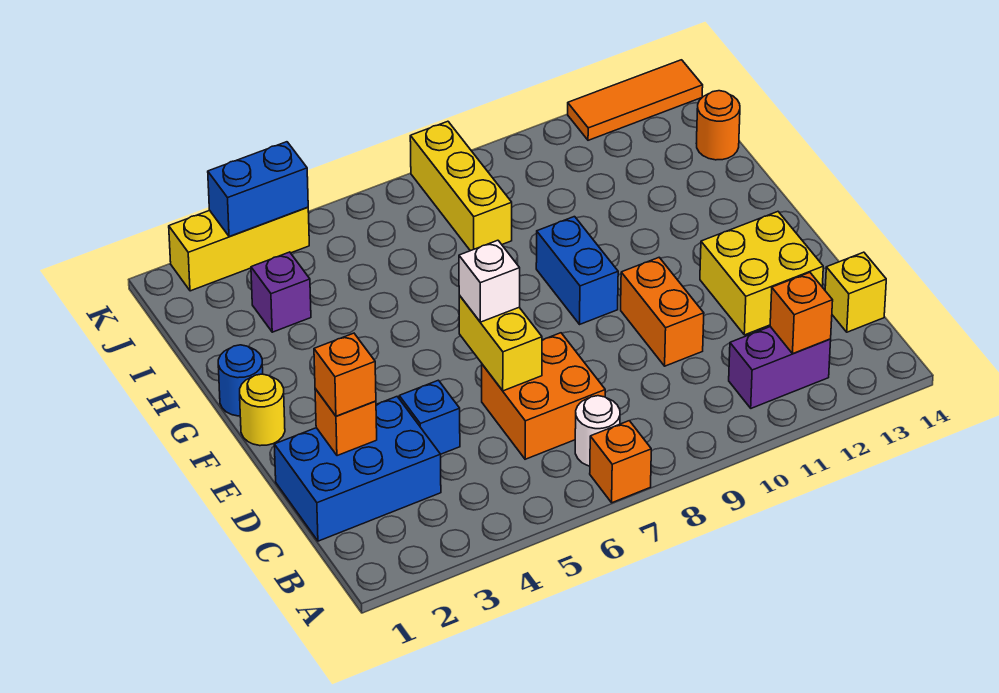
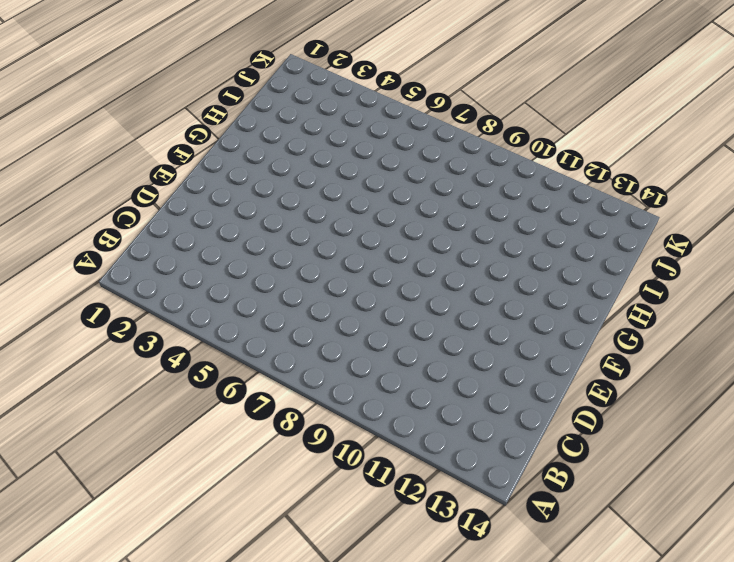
none -> orange 1x1 brick [590,421,651,503]
none -> white 1x1 round brick [575,396,620,466]
none -> purple 1x2 brick [729,327,831,408]

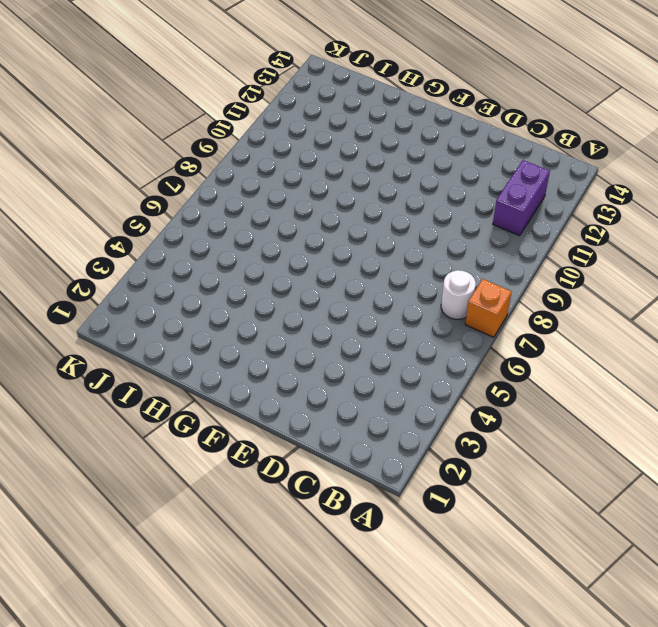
none -> blue 2x3 brick [274,397,441,541]
none -> orange 2x2 brick [482,333,605,459]
none -> yellow 1x1 brick [825,252,886,332]

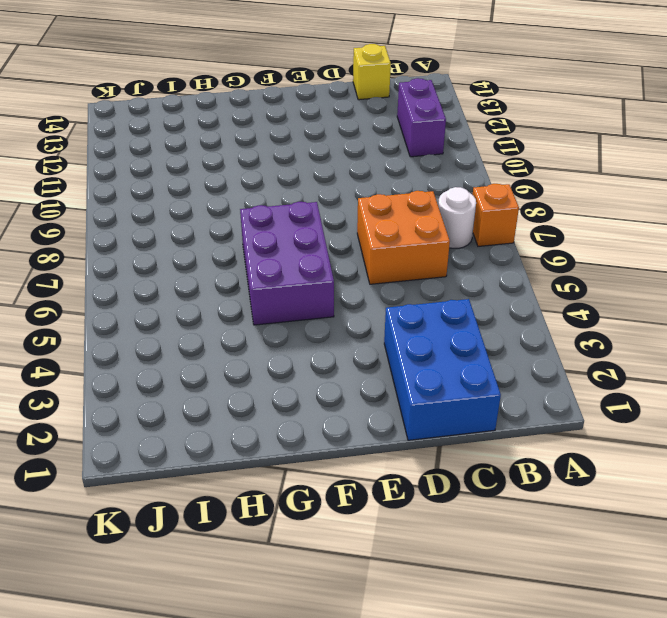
purple 2x3 brick [240,202,334,325] -> none
none -> blue 1x1 brick [399,380,460,454]
none -> orange 1x2 brick [621,258,704,366]
none -> yellow 2x2 brick [700,212,823,335]

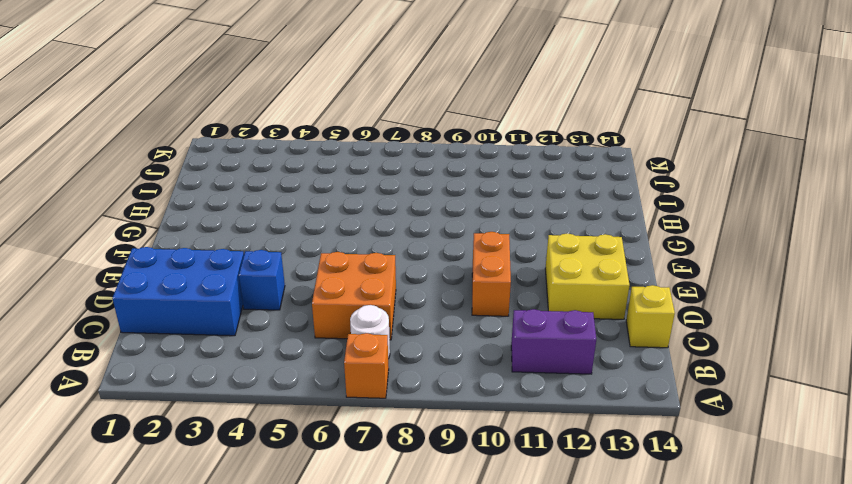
none -> yellow 1x1 round brick [240,374,285,446]
none -> blue 1x2 brick [536,217,618,324]
none -> blue 1x1 round brick [218,345,263,416]

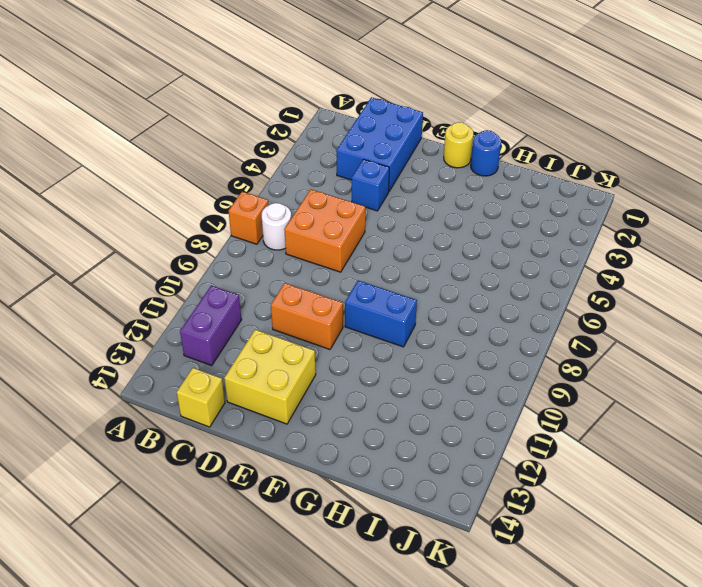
none -> purple 1x1 brick [251,252,311,332]
none -> yellow 1x3 brick [410,121,512,251]
none -> orange 1x1 round brick [696,91,740,160]

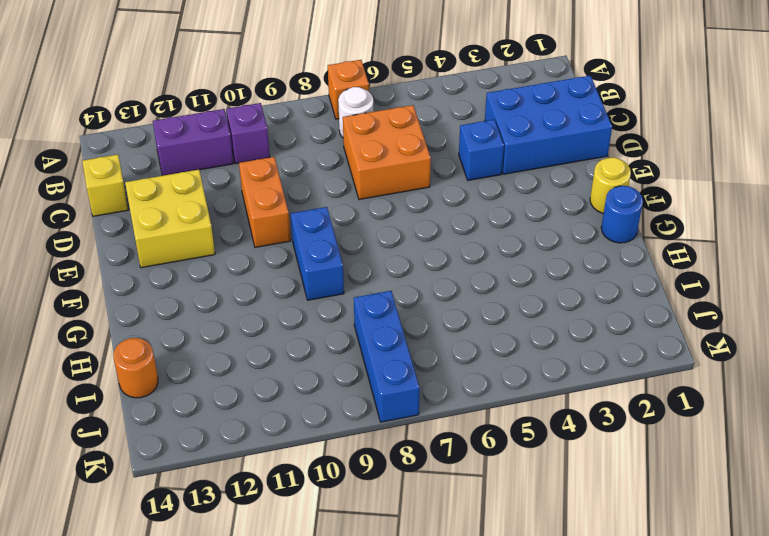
purple 1x1 brick [226,103,270,163] -> purple 1x1 brick moved to [251,252,311,332]
blue 1x3 brick [354,291,420,422] -> yellow 1x3 brick [410,121,512,251]
none -> yellow 1x3 brick [169,207,309,291]
none -> orange 1x3 tile [568,60,703,140]
none -> orange 1x1 brick [770,272,833,354]

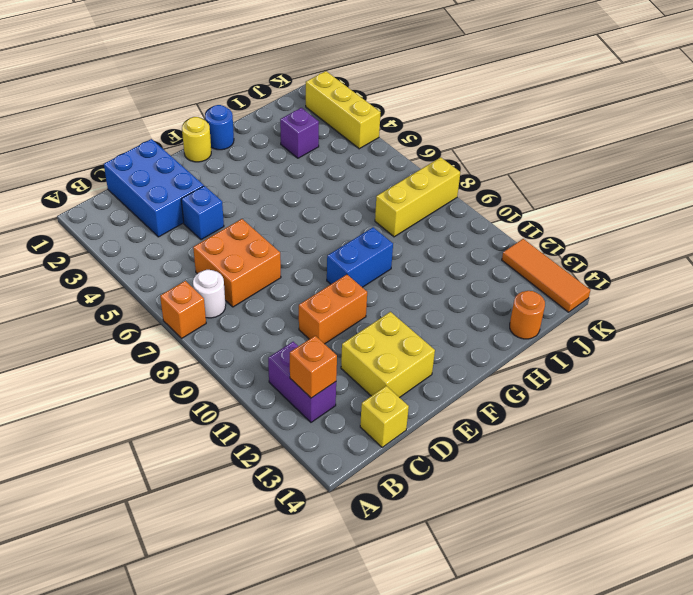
none -> orange 1x1 brick [315,389,377,456]
none -> yellow 1x2 brick [459,295,542,391]
none -> blue 1x2 brick [208,142,308,237]

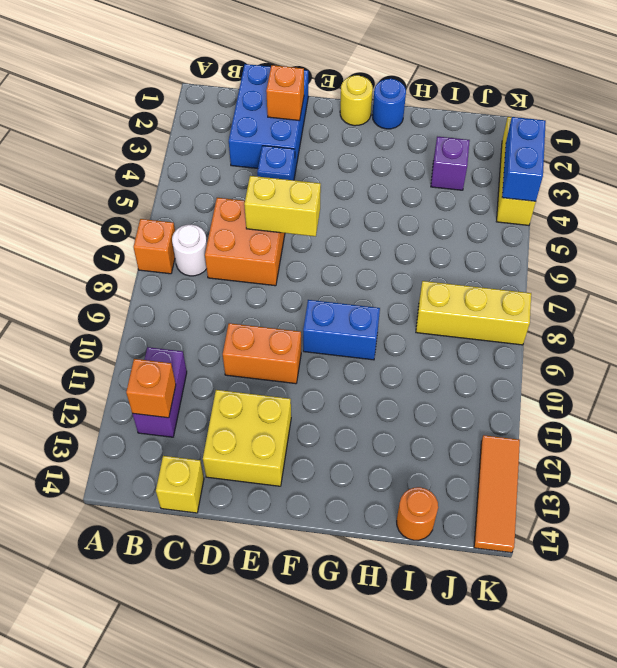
none -> orange 1x1 brick [314,333,376,416]
none -> white 1x1 brick [459,240,520,322]

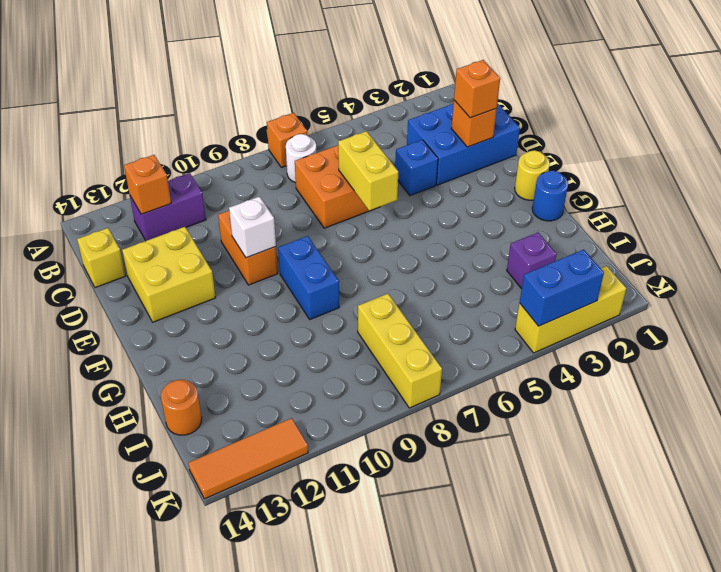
white 1x1 brick [229,197,276,258] -> white 1x1 brick moved to [459,240,520,322]

